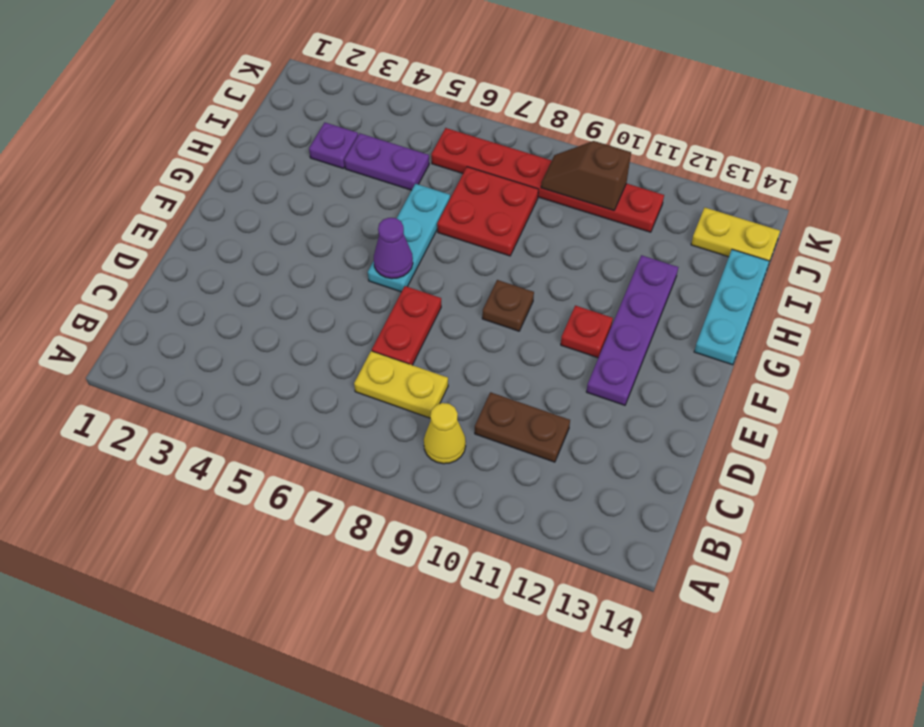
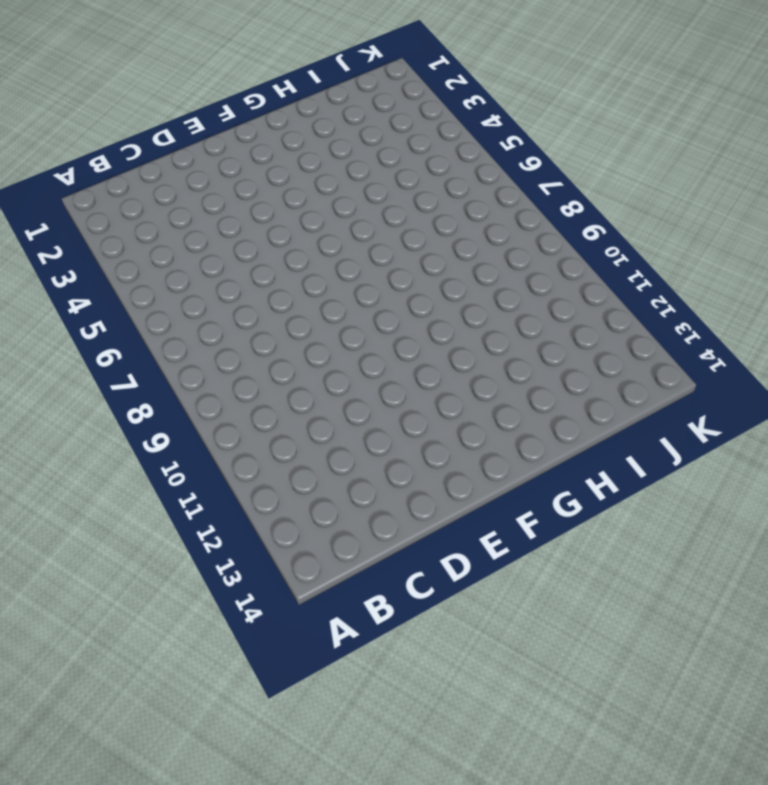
none -> yellow 1x1 cone [424,403,466,464]
none -> yellow 1x2 plate [354,351,448,418]
none -> brown 1x2 plate [475,392,570,462]

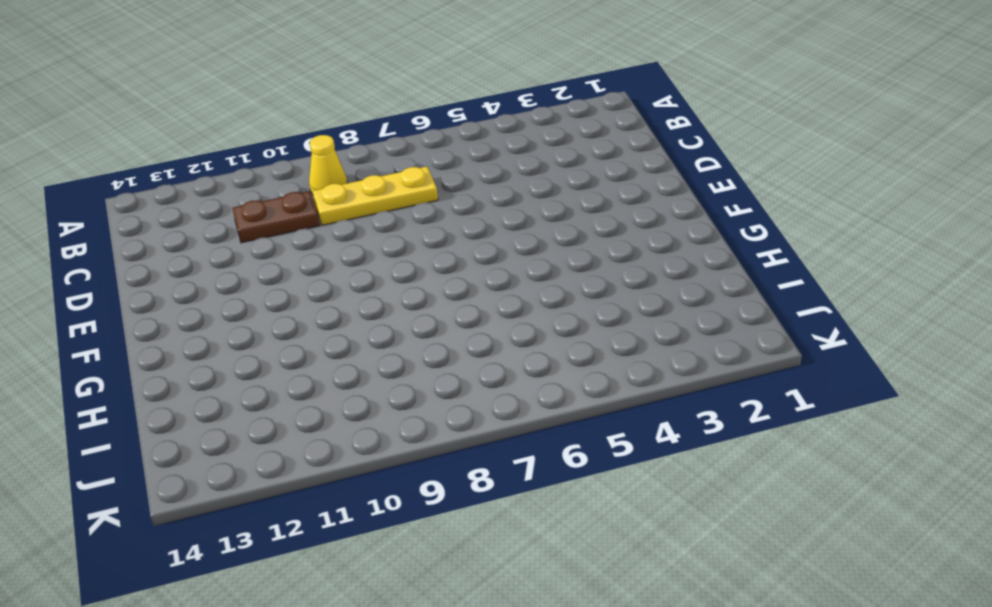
yellow 1x3 plate [312,167,438,225] -> yellow 1x2 plate [354,351,448,418]
none -> red 1x2 plate [372,286,441,365]
none -> purple 1x4 plate [586,255,678,405]
none -> cyan 1x3 plate [368,184,450,292]

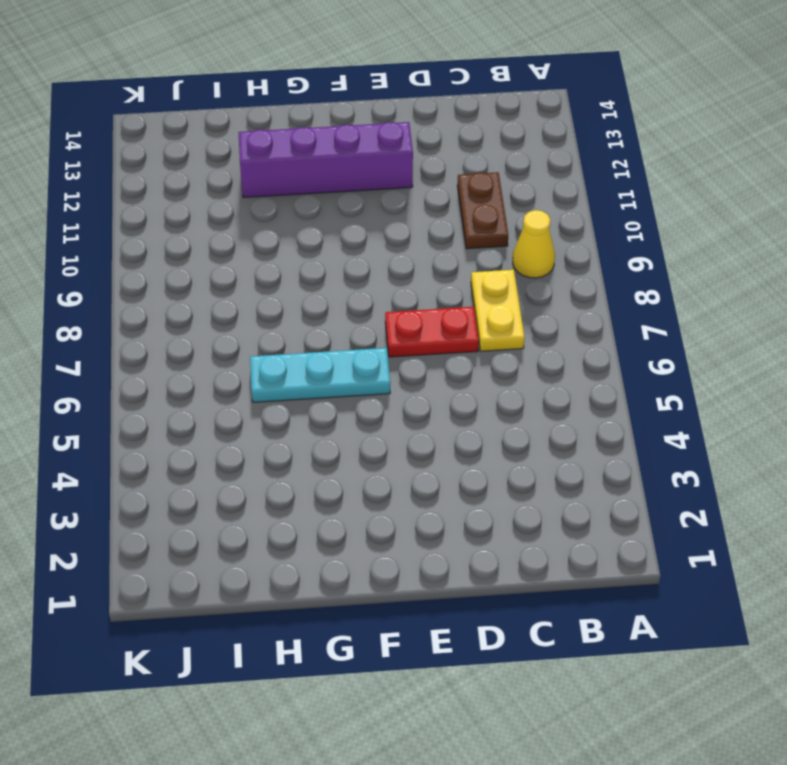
purple 1x4 brick [238,122,413,197] -> purple 1x4 plate [586,255,678,405]
none -> brown 1x1 plate [482,280,534,331]
none -> red 1x1 plate [561,305,613,358]
none -> cyan 1x3 plate [694,249,769,365]

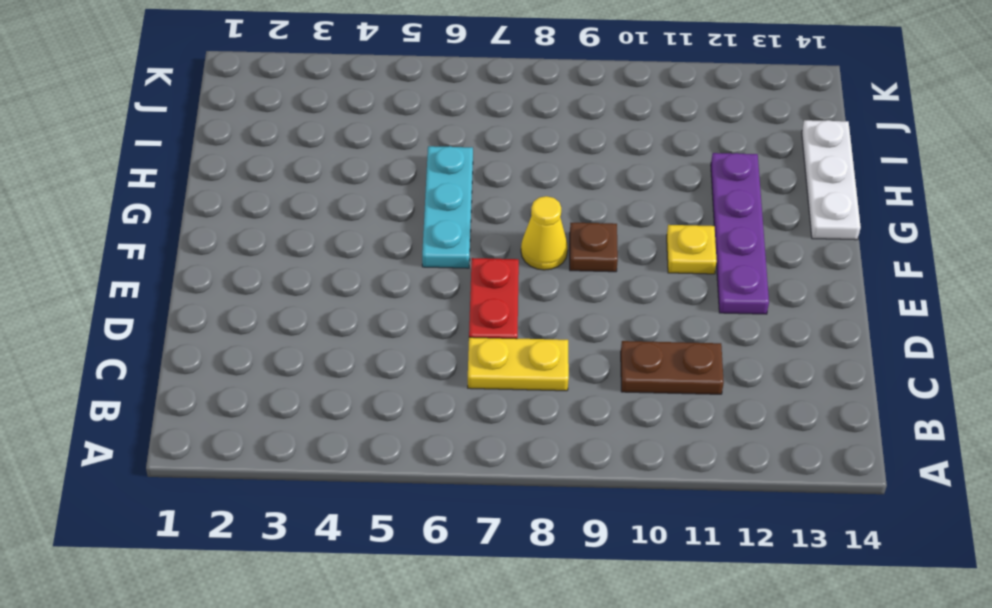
yellow 1x1 cone [521,196,568,270] -> yellow 1x1 cone moved to [424,403,466,464]
yellow 1x1 plate [667,225,717,274] -> red 1x1 plate [561,305,613,358]
white 1x3 plate [802,120,861,240] -> cyan 1x3 plate [694,249,769,365]
none -> red 2x2 plate [437,167,538,256]
none -> purple 1x1 plate [309,123,358,169]
none -> purple 1x2 plate [344,133,429,190]

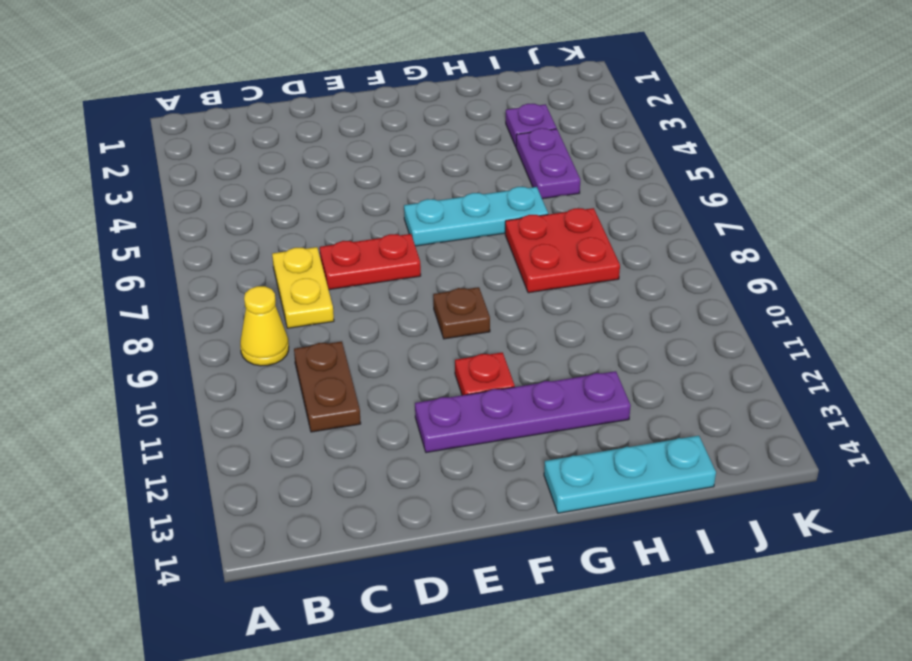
none -> red 1x6 plate [431,128,664,232]
none -> yellow 1x2 plate [691,207,780,262]
none -> purple 1x1 cone [374,218,413,279]

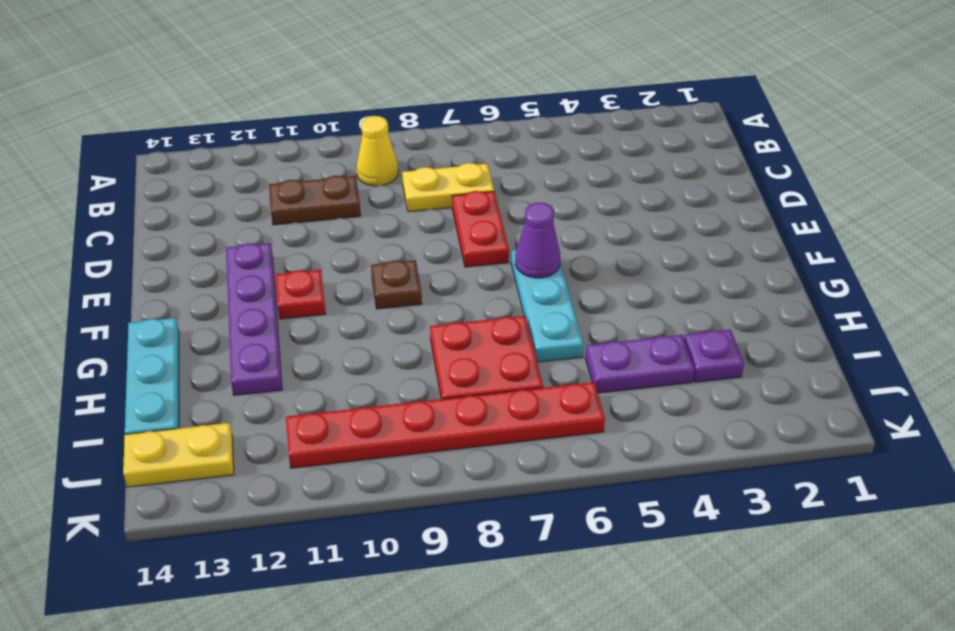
none -> brown 1x2 slope [541,141,631,211]

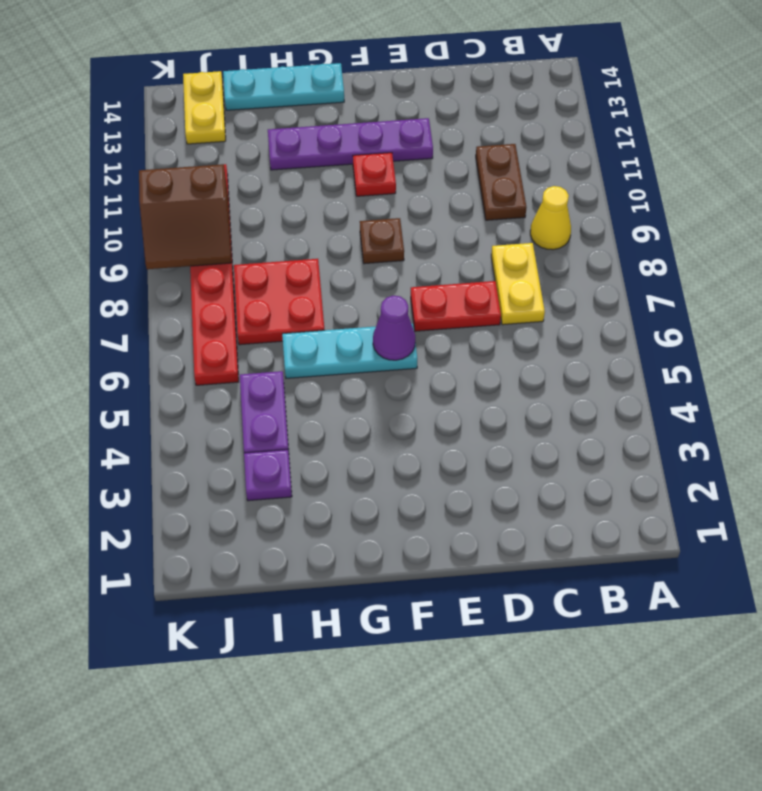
brown 2x2 slope [139,164,232,269] -> brown 1x2 slope [541,141,631,211]

